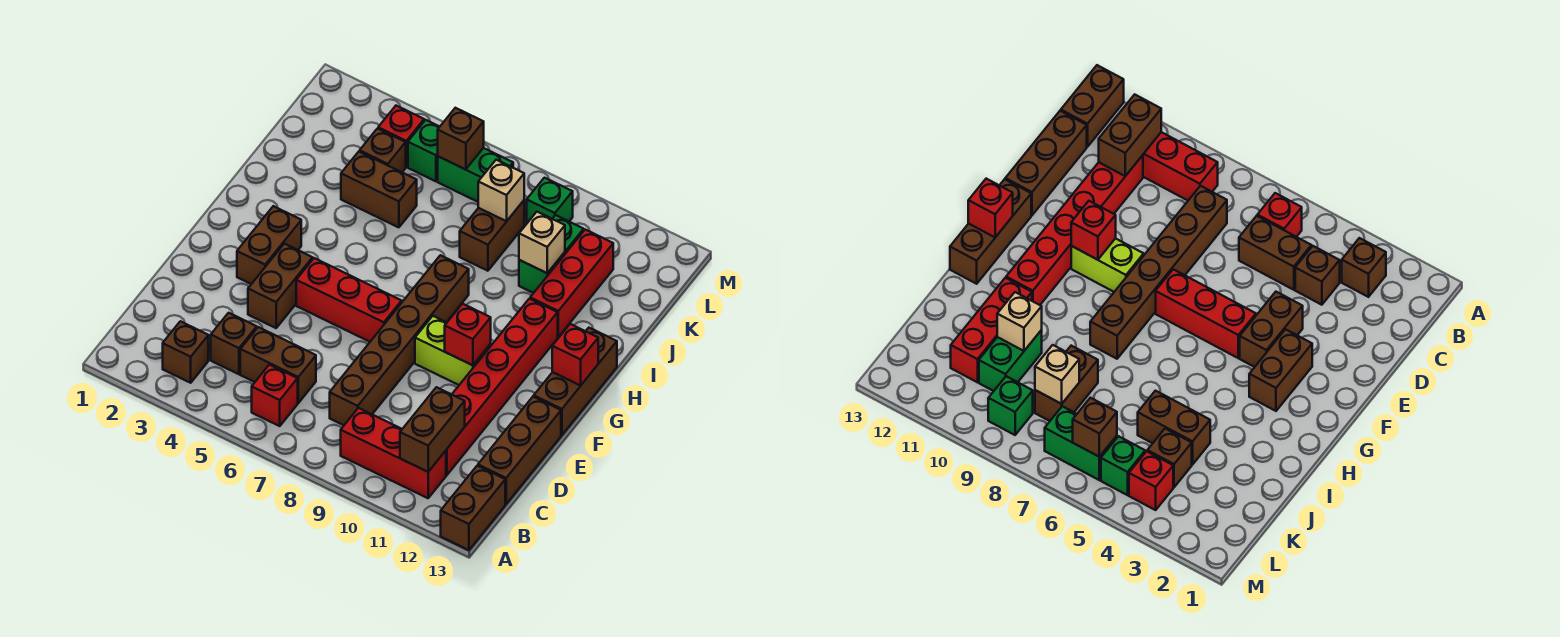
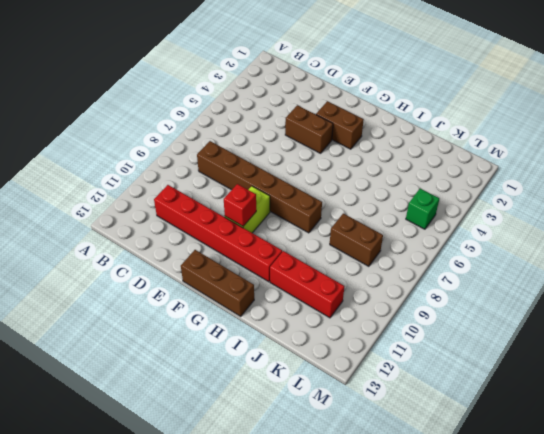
none -> brown 1x2 brick [441,466,505,550]
none -> brown 1x1 brick [163,321,208,383]
none -> red 1x1 brick [252,365,298,426]

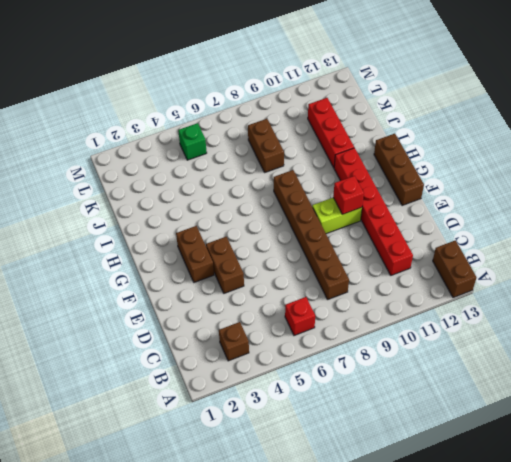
none -> red 1x3 brick [341,408,446,498]
none -> brown 1x1 brick [211,313,257,374]
none -> brown 1x2 brick [240,327,316,403]

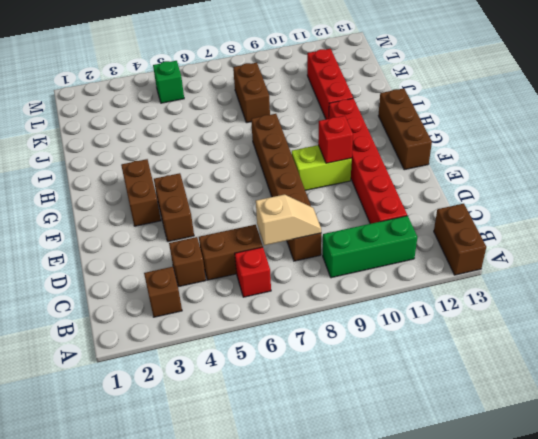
green 1x3 brick [323,216,417,278] -> red 1x3 brick [341,408,446,498]
tan 1x2 slope [256,194,321,245] -> none
none -> brown 1x3 brick [478,397,561,504]
none -> red 1x3 brick [296,258,402,342]
none -> brown 1x2 brick [341,152,417,227]

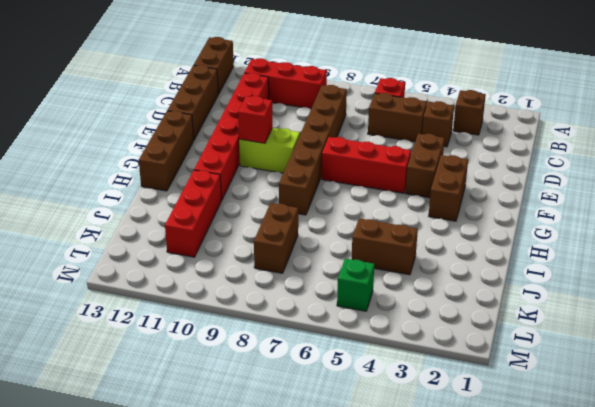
none -> green 1x2 brick [519,215,584,293]
none -> brown 1x1 brick [360,129,406,172]
none -> red 1x1 brick [378,106,424,167]

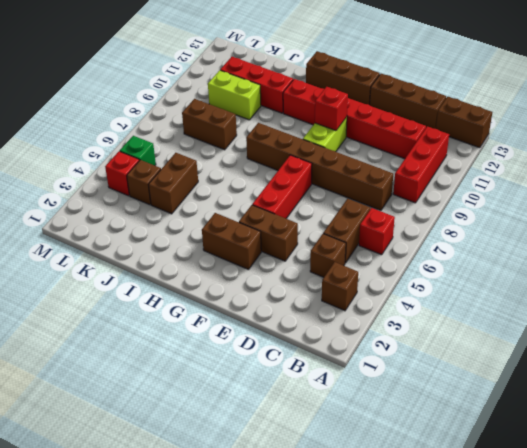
lime 1x2 brick [208,70,261,120] -> green 1x2 brick [519,215,584,293]
none -> green 1x2 brick [438,148,513,202]
none -> green 1x1 brick [527,178,573,223]
none -> brown 1x2 brick [400,387,465,472]

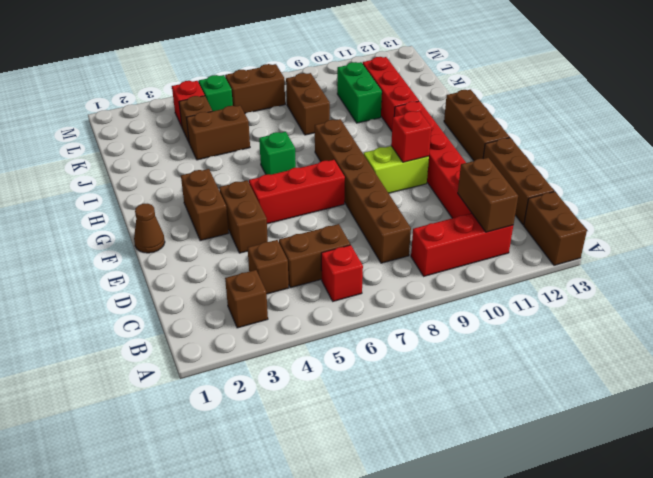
brown 1x1 cone [134,204,165,253] -> none
green 1x1 brick [259,132,296,175] -> green 1x1 brick moved to [527,178,573,223]
brown 1x2 brick [225,64,285,113] -> green 1x2 brick [438,148,513,202]
none -> red 1x1 brick [552,324,598,386]
none -> tan 1x1 brick [519,212,565,273]
none -> tan 1x1 brick [478,160,524,221]

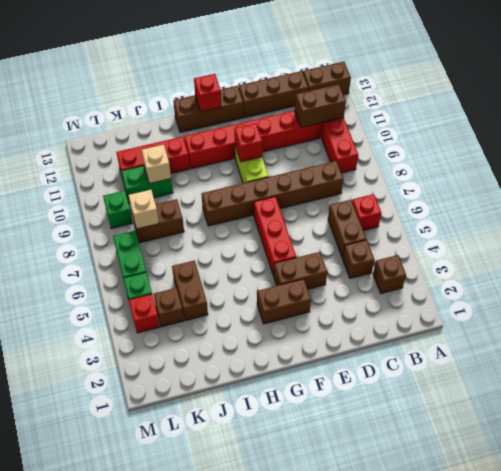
none -> brown 1x1 brick [438,108,484,170]

